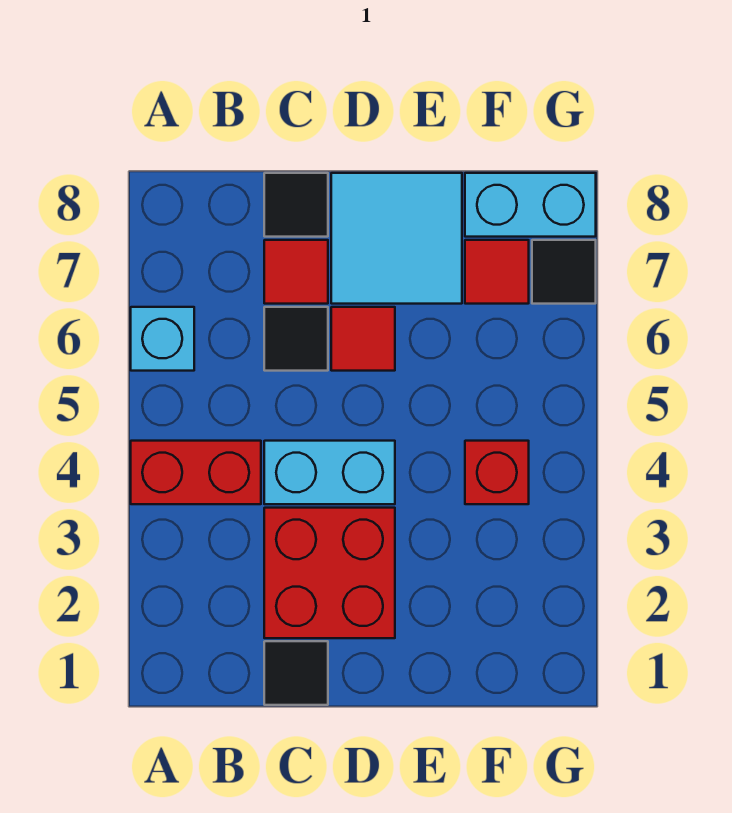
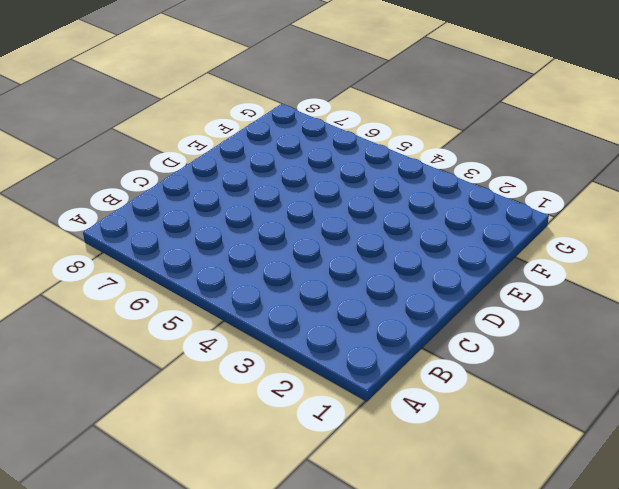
none -> red 1x2 brick [131,441,261,504]
none -> cyan 1x1 brick [131,307,194,371]
none -> black 1x1 tile [264,641,328,705]

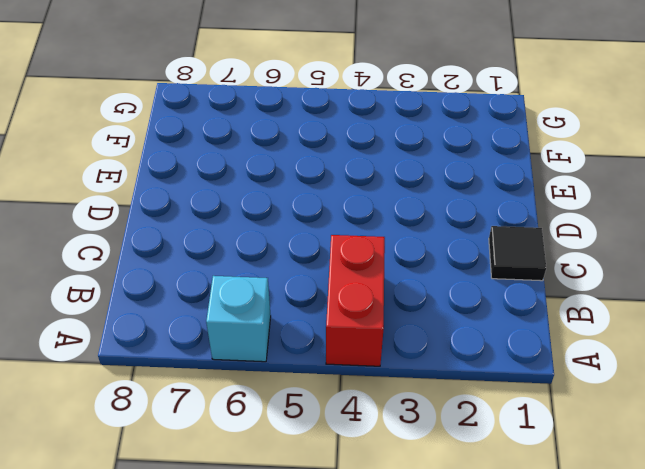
none -> red 2x2 brick [264,508,395,638]
none -> cyan 1x2 brick [264,441,395,504]
none -> black 1x1 tile [264,307,328,371]

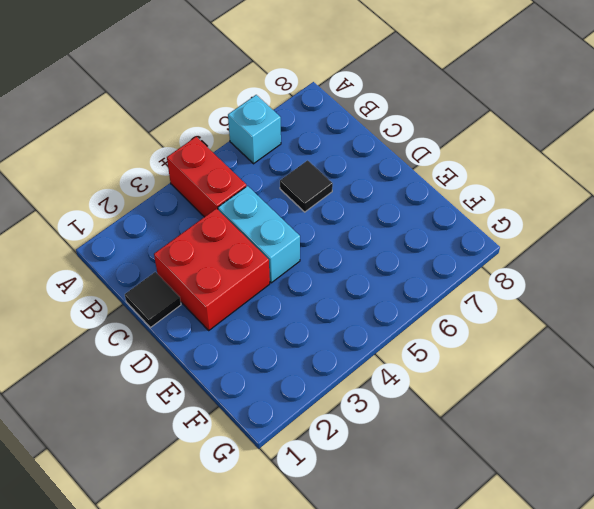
none -> red 1x1 tile [264,240,328,304]
none -> black 1x1 tile [264,173,328,237]
none -> red 1x1 tile [331,307,395,371]

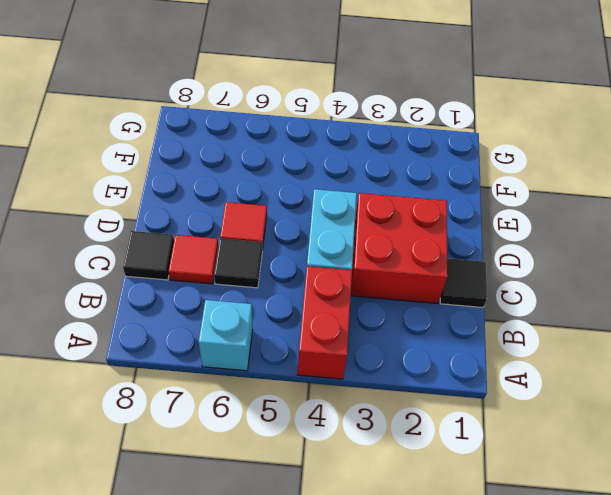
none -> cyan 2x2 tile [331,173,462,304]
none -> red 1x1 brick [465,441,529,504]
none -> red 1x1 tile [465,240,529,304]

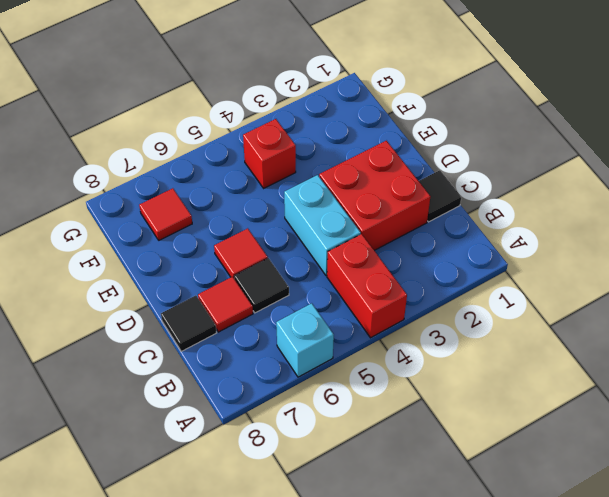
none -> cyan 2x2 tile [331,173,462,304]
none -> cyan 1x2 brick [465,173,596,237]
none -> black 1x1 tile [532,240,596,304]

